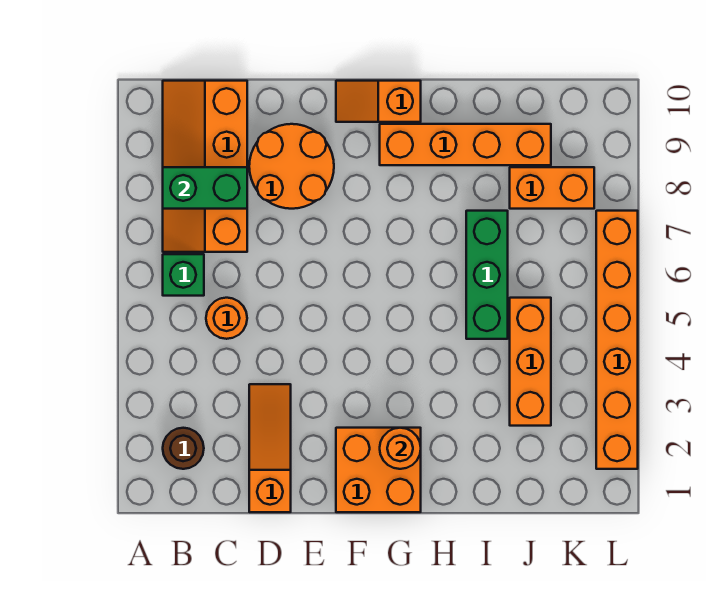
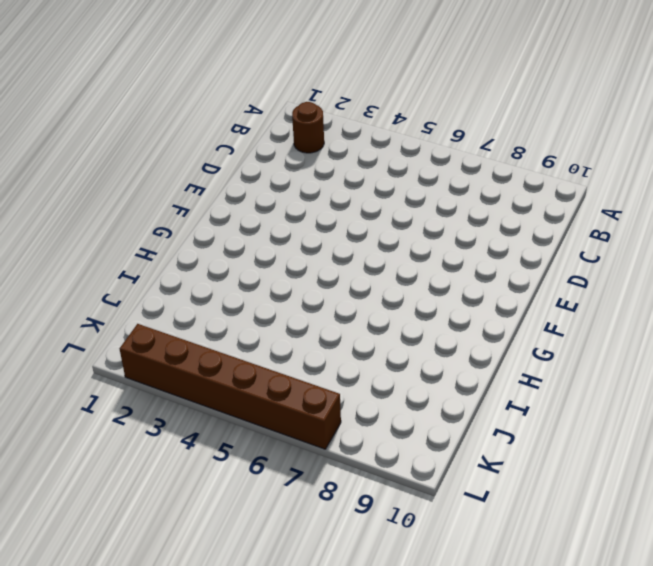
brown 1x6 brick [120,324,341,449] -> orange 1x6 brick [596,211,638,469]
none -> green 1x1 brick [163,254,204,296]
none -> orange 2x4 slope [163,81,247,252]
none -> orange 1x1 round brick [206,298,247,339]

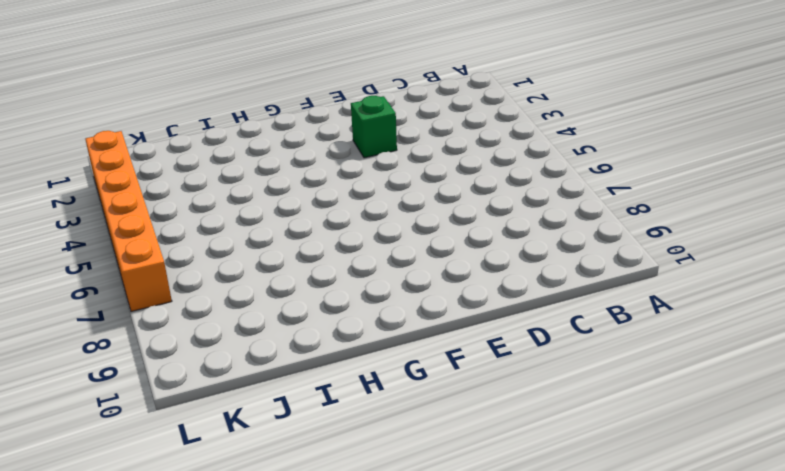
green 1x1 brick [351,96,397,158] -> green 1x1 brick moved to [163,254,204,296]
none -> brown 1x1 round brick [163,428,204,469]
none -> orange 2x4 slope [163,81,247,252]
none -> orange 1x1 round brick [206,298,247,339]

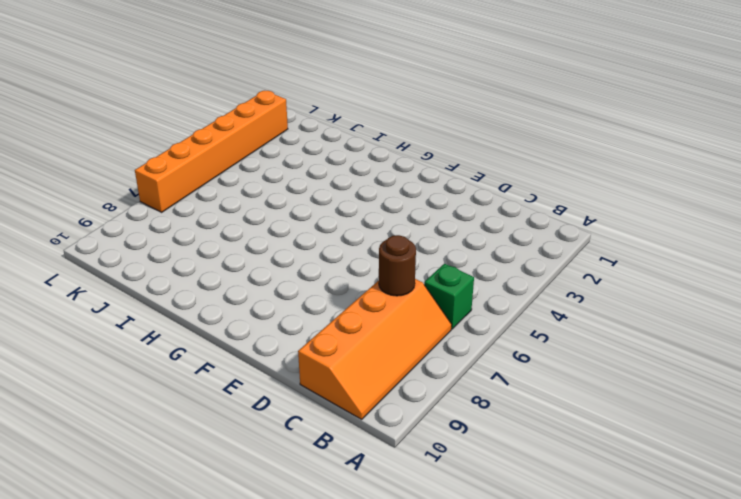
brown 1x1 round brick [379,235,416,296] -> brown 1x1 round brick moved to [163,428,204,469]
none -> orange 1x1 round brick [206,298,247,339]
none -> orange 1x3 slope [249,384,291,512]
none -> orange 2x2 round brick [249,124,334,209]

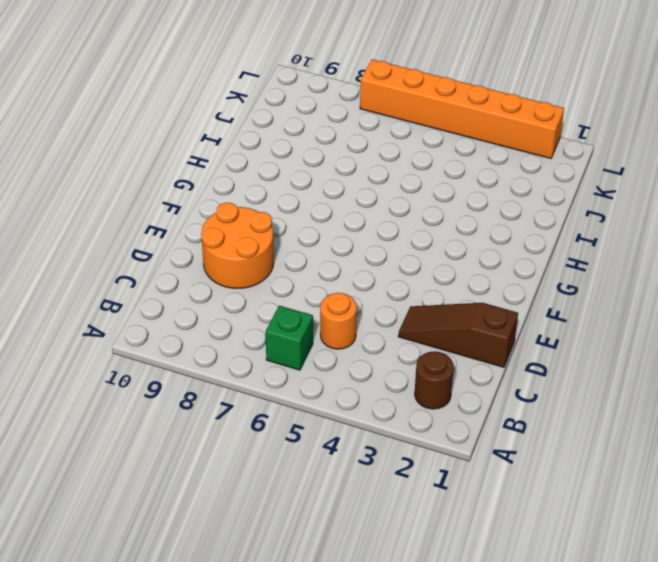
brown 1x3 slope [398,303,518,367] -> orange 1x3 slope [249,384,291,512]
none -> orange 2x4 slope [163,81,247,252]
none -> orange 2x2 brick [336,428,421,512]
none -> orange 1x2 slope [336,81,421,122]

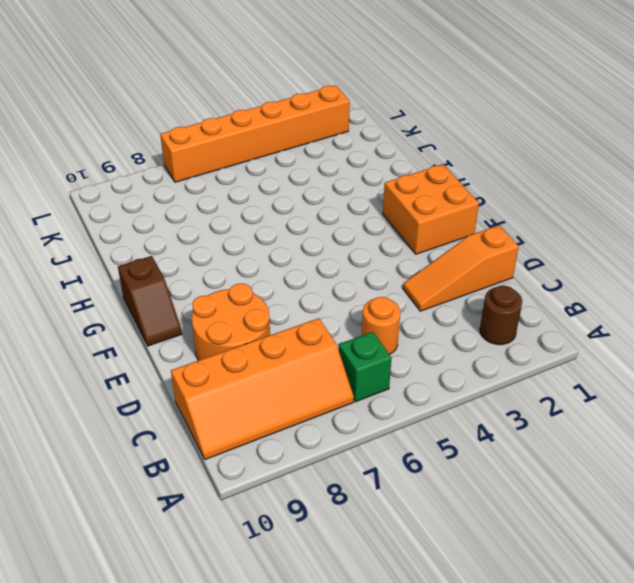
brown 1x2 slope [118,256,182,346] -> orange 1x2 slope [336,81,421,122]
none -> orange 1x4 brick [380,124,551,165]
none -> green 1x3 brick [466,211,508,339]
none -> orange 1x3 brick [510,298,551,426]

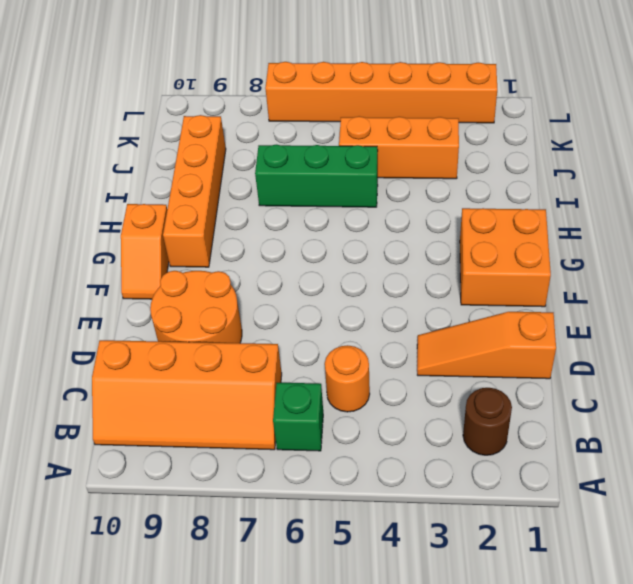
none -> orange 1x2 brick [510,167,594,209]
none -> green 1x2 brick [163,167,247,209]
none -> orange 1x1 round brick [380,428,421,469]

